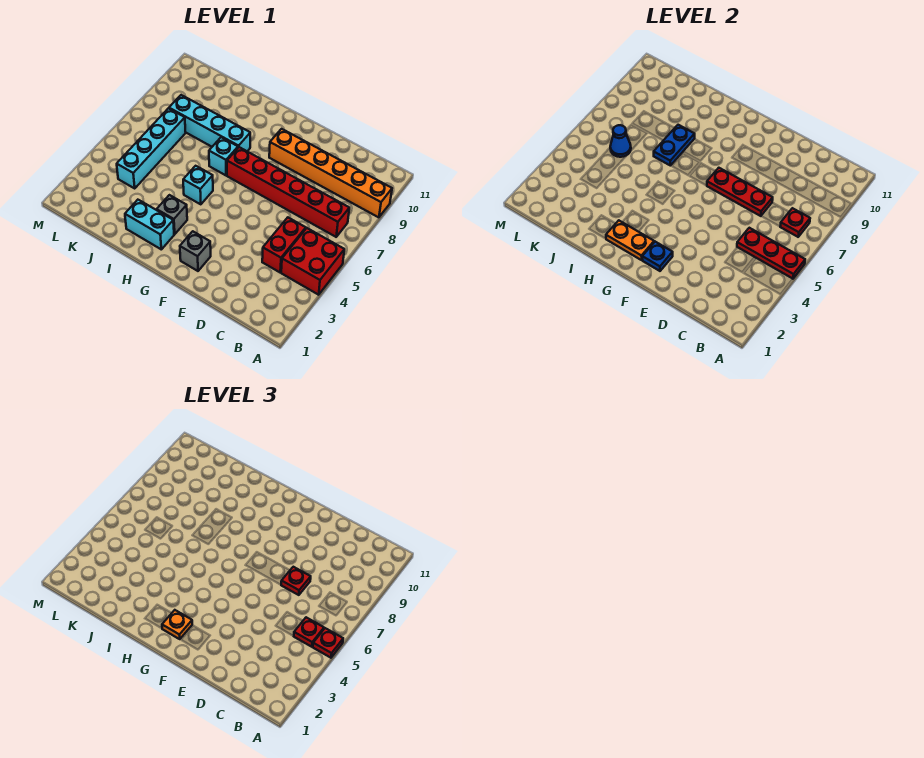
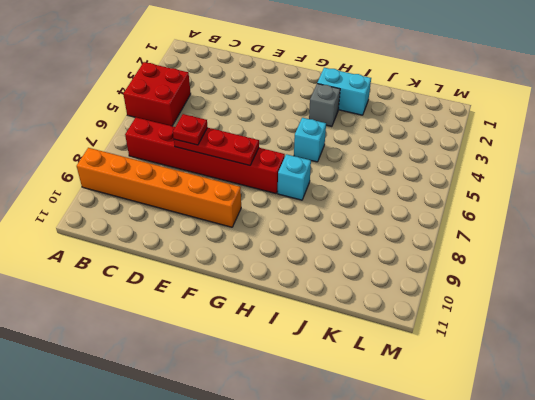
none -> red 1x2 brick [262,218,306,272]
none -> grey 1x1 brick [180,231,211,271]
none -> cyan 1x4 brick [169,95,250,151]

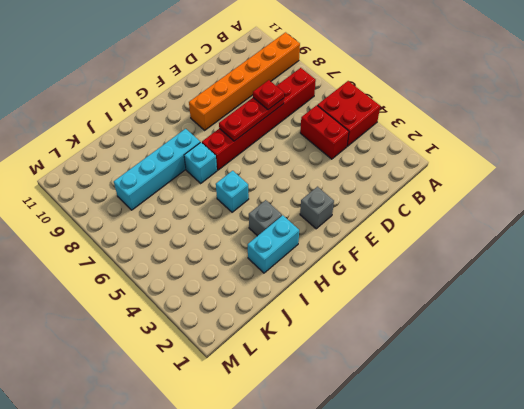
none -> cyan 1x4 brick [117,108,186,188]
none -> red 1x3 plate [737,228,805,279]
none -> red 1x1 plate [780,208,810,237]

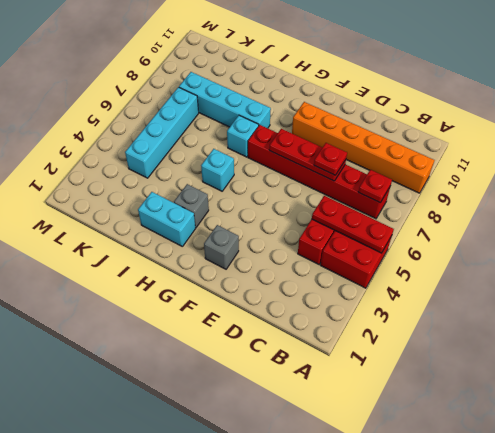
none -> blue 1x1 plate [642,242,673,271]
none -> orange 1x2 plate [606,220,654,260]
none -> blue 1x2 plate [654,125,695,165]

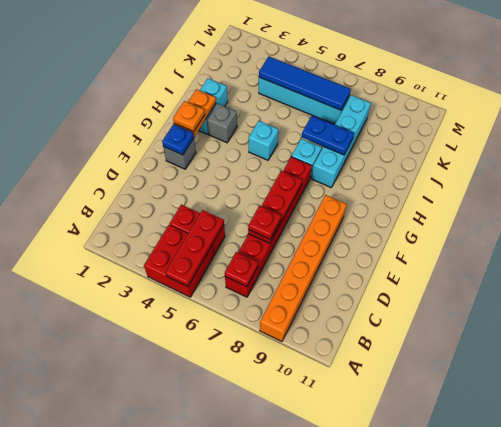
blue 1x4 tile [259,56,351,110] -> blue 1x1 cone [610,125,631,157]
none -> red 1x1 plate [313,628,343,658]
none -> red 1x1 plate [294,617,324,647]

